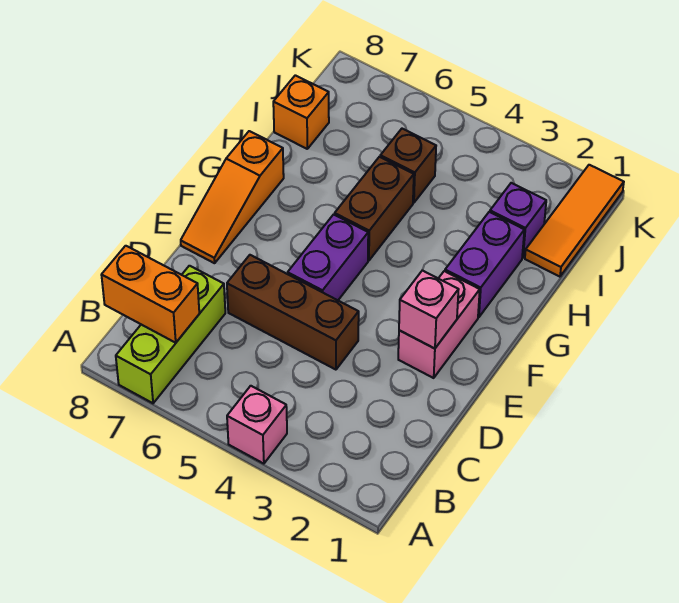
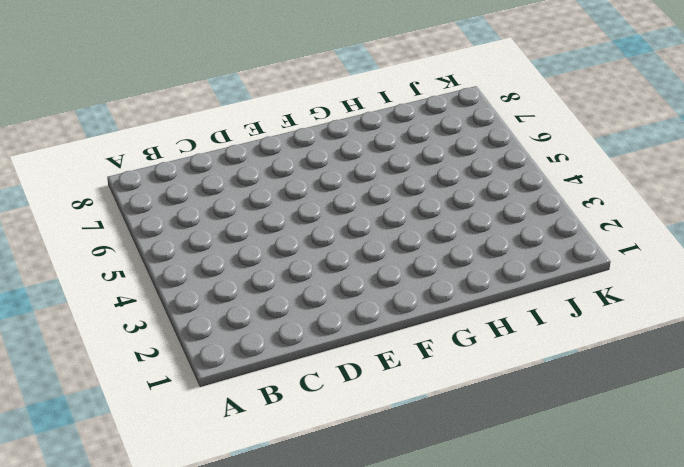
none -> pink 1x1 brick [227,386,287,464]
none -> lime 1x3 brick [116,266,225,403]
none -> brown 1x3 brick [227,255,359,370]

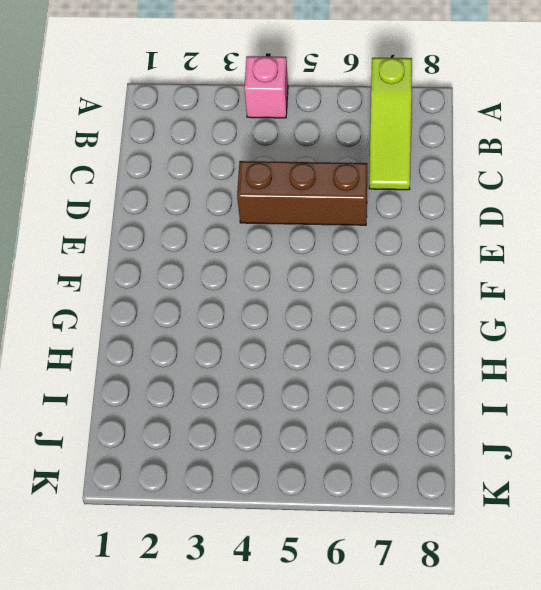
lime 1x3 slope [369,58,412,190] -> lime 1x3 brick [116,266,225,403]
none -> pink 1x2 brick [398,271,480,378]
none -> purple 1x2 brick [288,215,368,300]
none -> orange 1x3 slope [181,131,284,263]

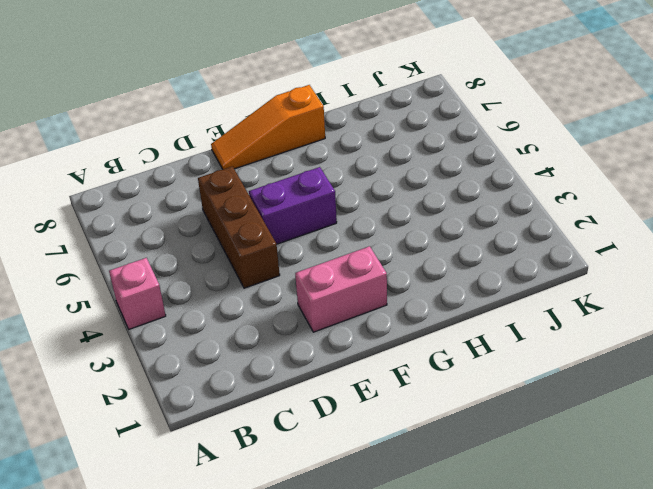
none -> lime 1x3 brick [116,266,225,403]
none -> purple 1x2 brick [445,212,524,317]
none -> brown 1x2 brick [335,157,414,261]

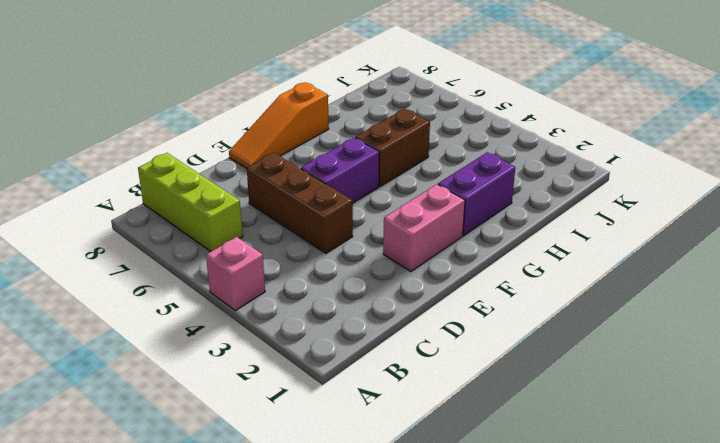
lime 1x3 brick [138,153,243,251] -> lime 1x3 brick turned to [116,266,225,403]
none -> orange 1x3 tile [525,165,624,277]
none -> purple 1x1 brick [490,183,546,258]
none -> brown 1x1 brick [380,129,436,203]

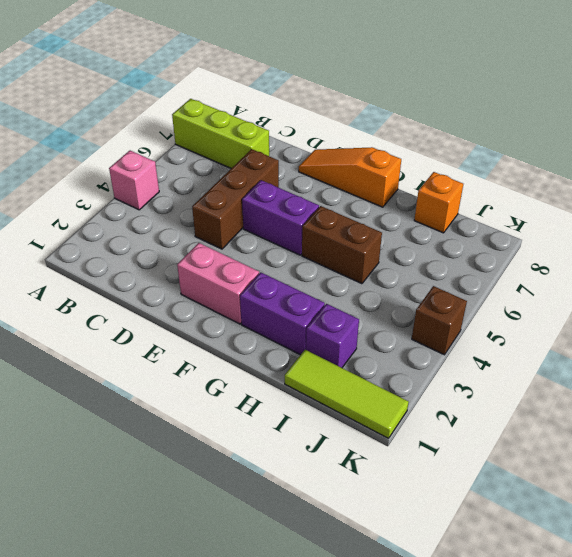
lime 1x3 tile [285,350,409,438] -> orange 1x3 tile [525,165,624,277]
brown 1x1 brick [412,286,467,355] -> brown 1x1 brick moved to [380,129,436,203]
none -> orange 1x2 brick [102,246,199,343]
none -> pink 1x1 brick [399,270,459,349]

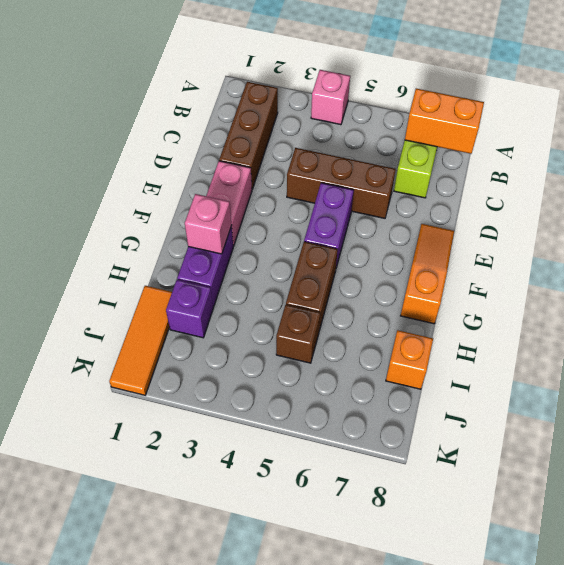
brown 1x3 brick [219,82,278,189] -> none
pink 1x1 brick [185,194,232,254] -> pink 1x1 brick moved to [399,270,459,349]

